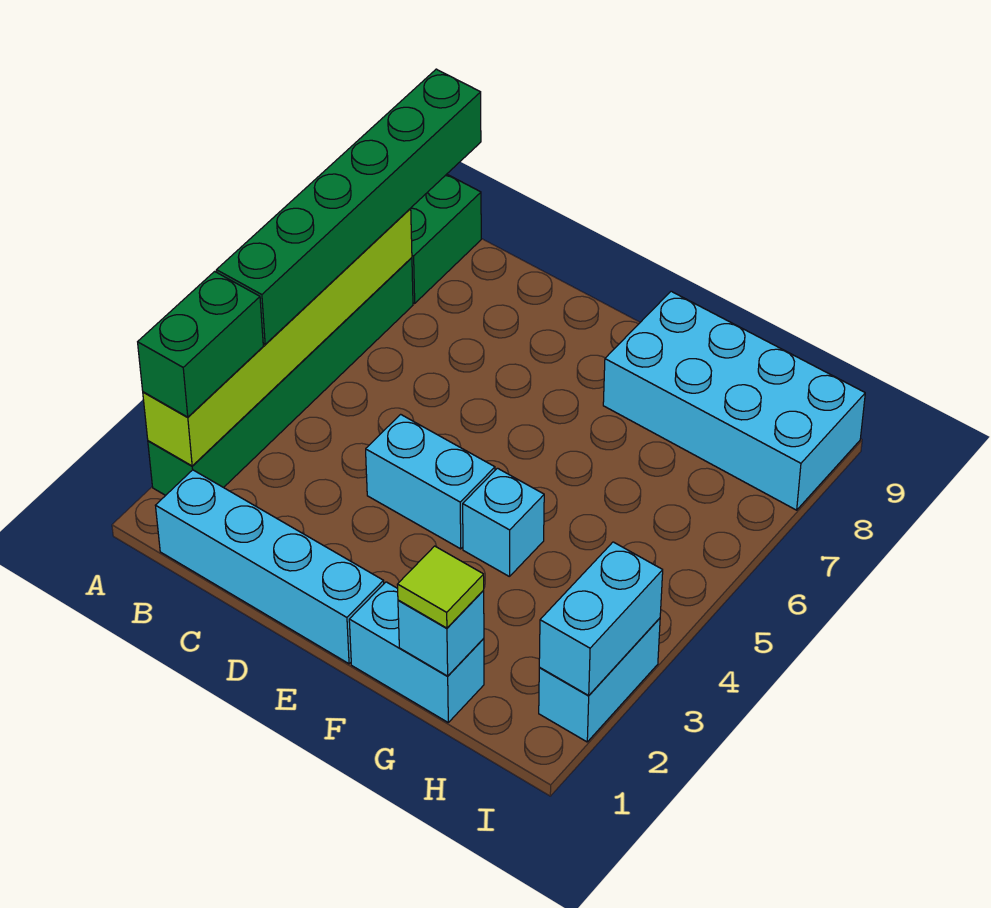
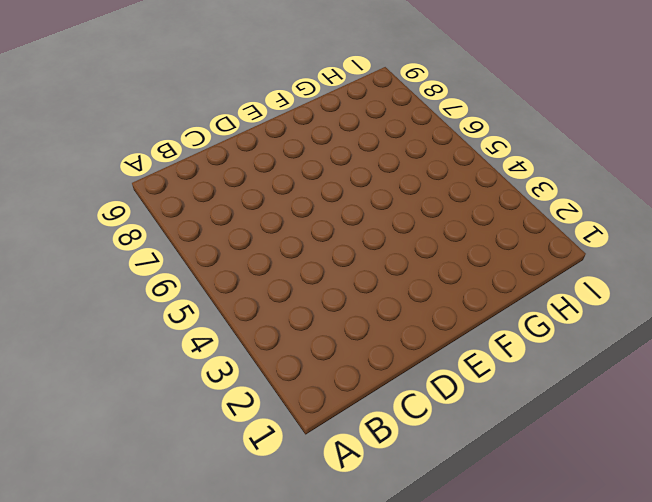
none -> green 1x6 brick [148,258,413,495]
none -> green 1x2 brick [410,174,481,303]
none -> cyan 1x4 brick [156,470,384,664]

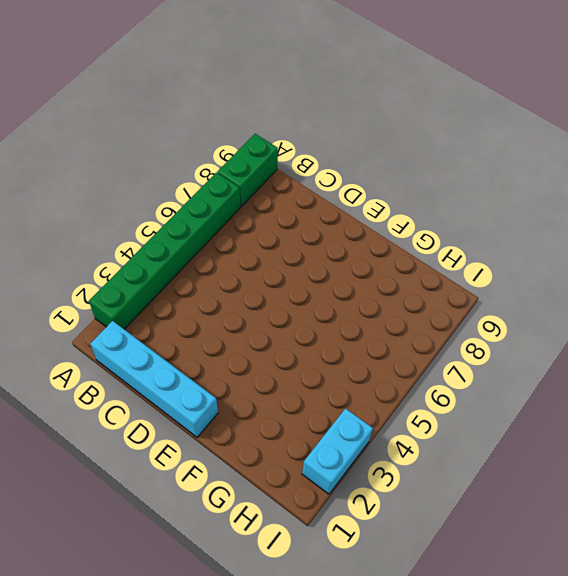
none -> cyan 1x2 brick [366,414,495,549]
none -> cyan 1x2 brick [349,582,484,722]
none -> cyan 1x1 brick [463,468,544,577]

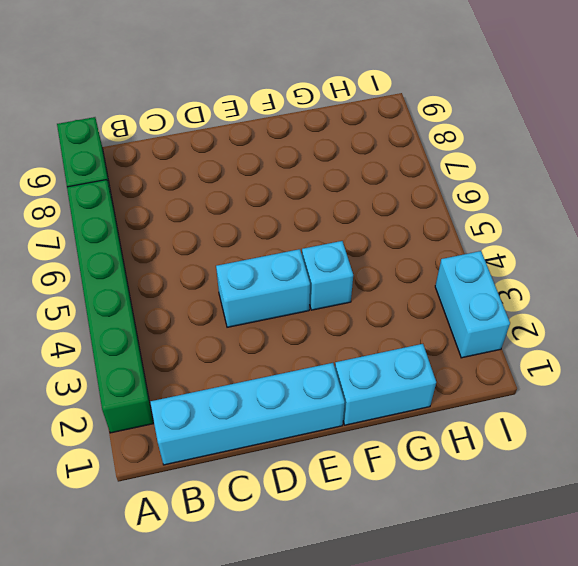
none -> cyan 2x4 brick [603,291,865,510]
none -> lime 1x6 brick [143,209,412,466]
none -> cyan 1x1 brick [398,591,484,676]

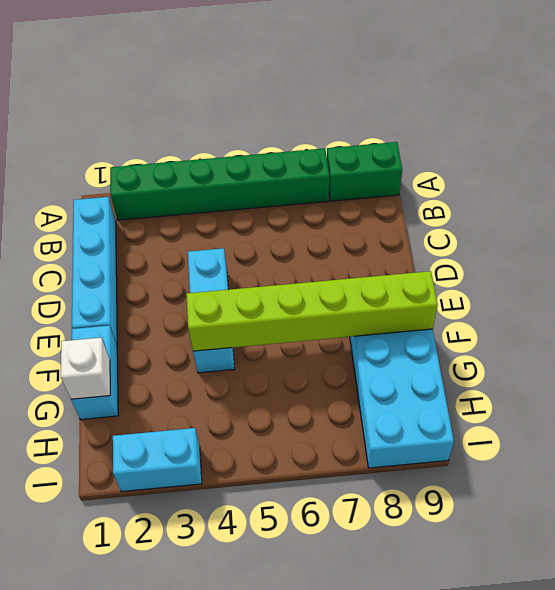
lime 1x6 brick [186,271,438,351] -> lime 1x6 brick moved to [143,209,412,466]
white 1x1 brick [61,338,110,399] -> cyan 1x1 brick [398,591,484,676]
none -> cyan 1x2 brick [539,542,663,695]
none -> green 1x2 brick [138,272,263,417]
none -> green 1x6 brick [216,69,481,344]

